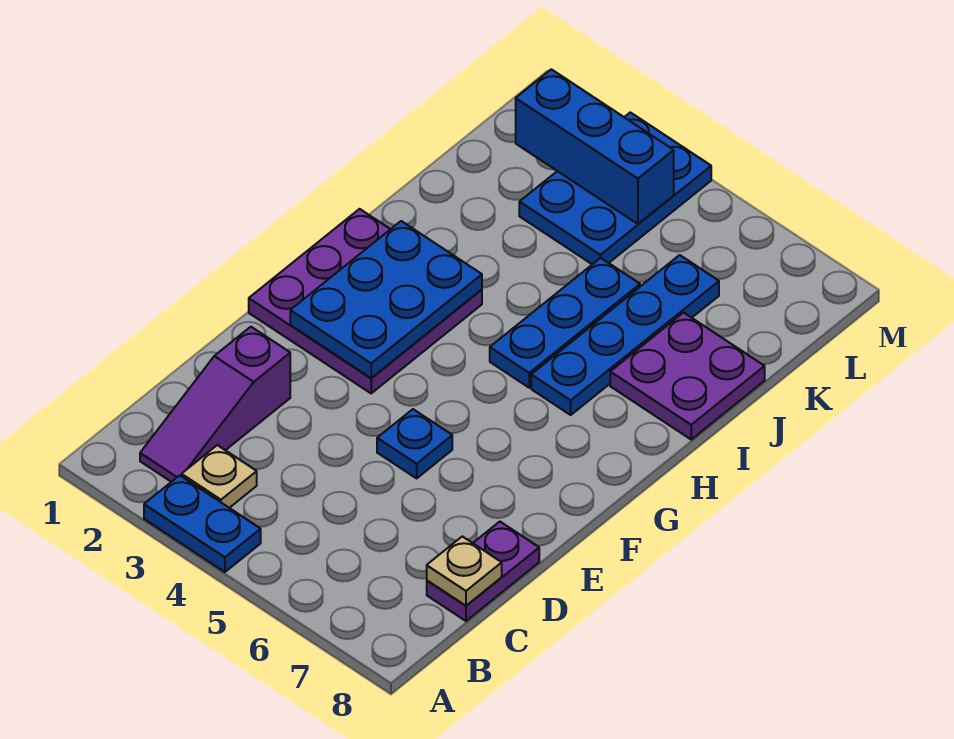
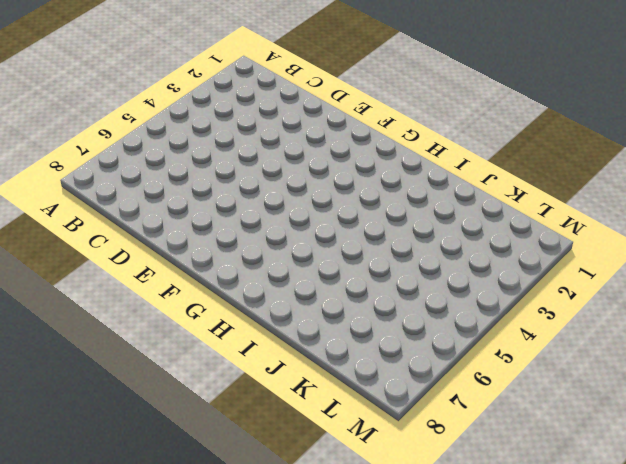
none -> blue 1x2 plate [144,475,261,572]
none -> purple 1x3 slope [140,327,290,482]
none -> tan 1x1 plate [182,445,257,508]

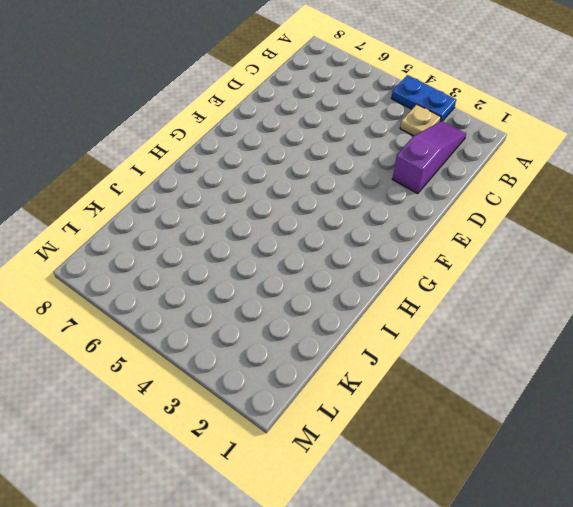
none -> purple 1x2 plate [427,522,539,621]
none -> blue 1x1 plate [377,409,452,478]
none -> purple 3x3 plate [249,209,482,393]

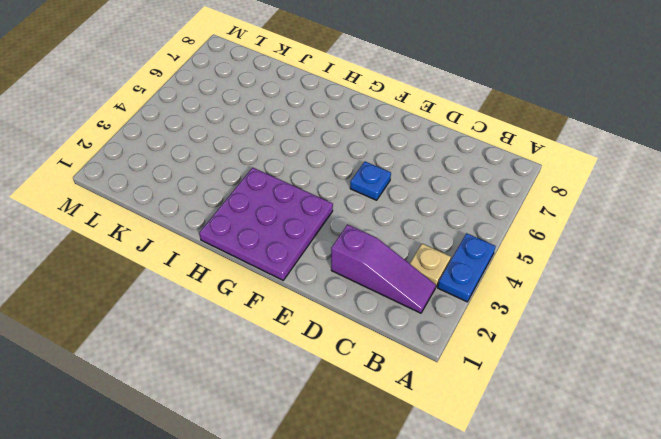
none -> purple 1x2 plate [427,522,539,621]
none -> blue 1x3 plate [490,258,640,388]
none -> blue 1x4 plate [531,255,719,415]

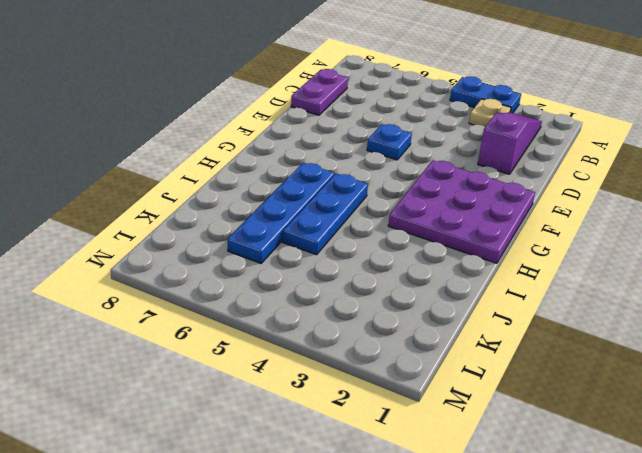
none -> purple 2x2 plate [610,313,765,439]
none -> blue 2x3 plate [519,112,711,264]
none -> tan 1x1 plate [427,536,502,606]

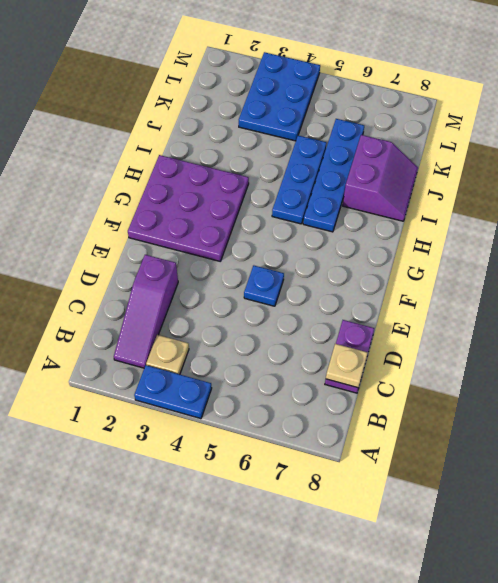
purple 2x2 slope [343,135,418,221] -> purple 2x2 plate [610,313,765,439]
none -> blue 2x3 plate [290,221,482,378]
none -> blue 1x3 brick [516,69,674,224]

